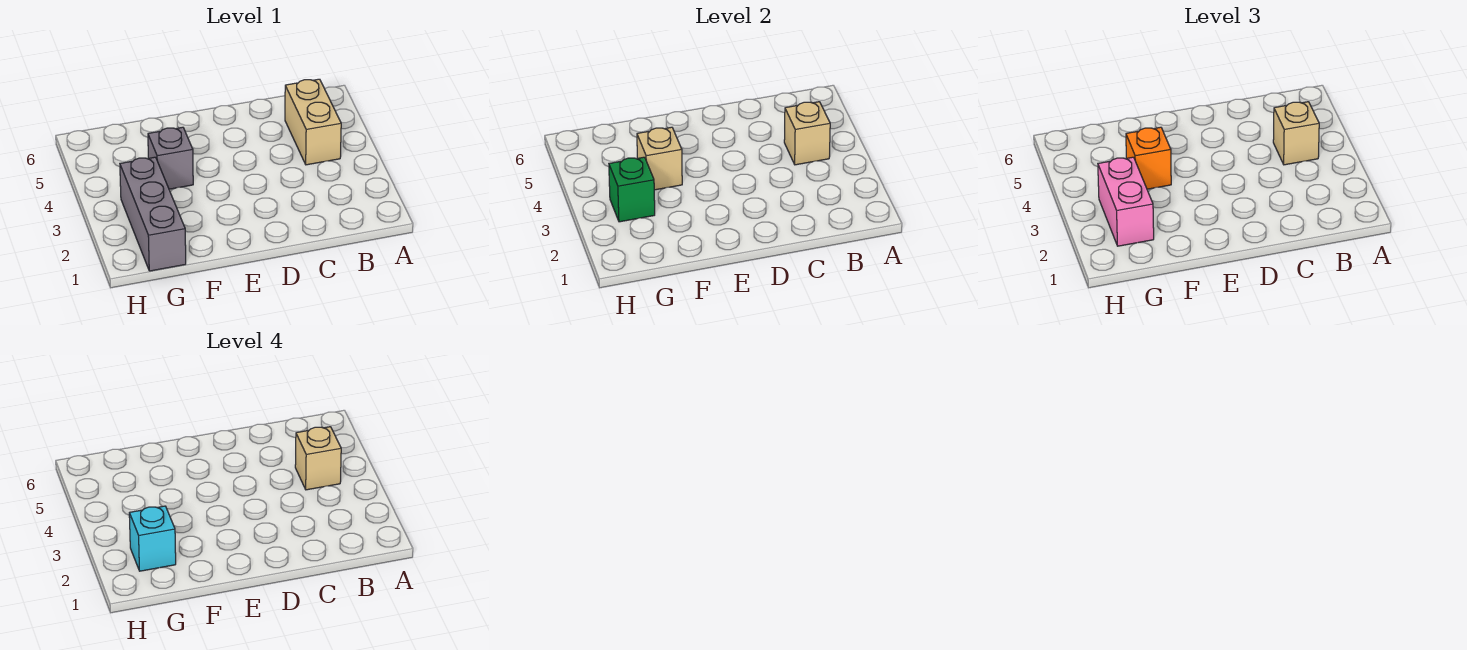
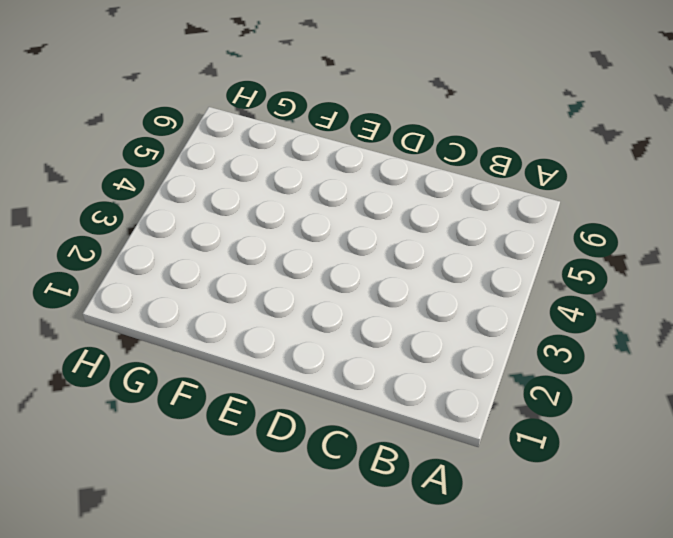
none -> tan 1x2 brick [285,79,341,165]
none -> grey 1x1 brick [148,127,193,189]

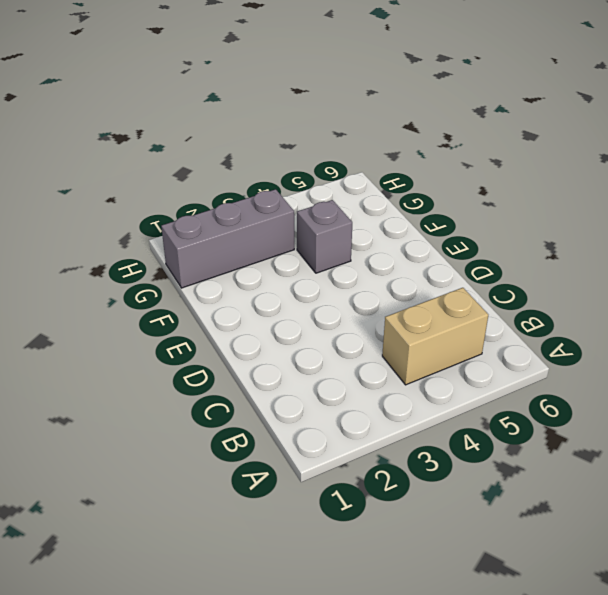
none -> tan 1x1 brick [784,102,830,165]
none -> tan 1x1 brick [637,127,682,190]

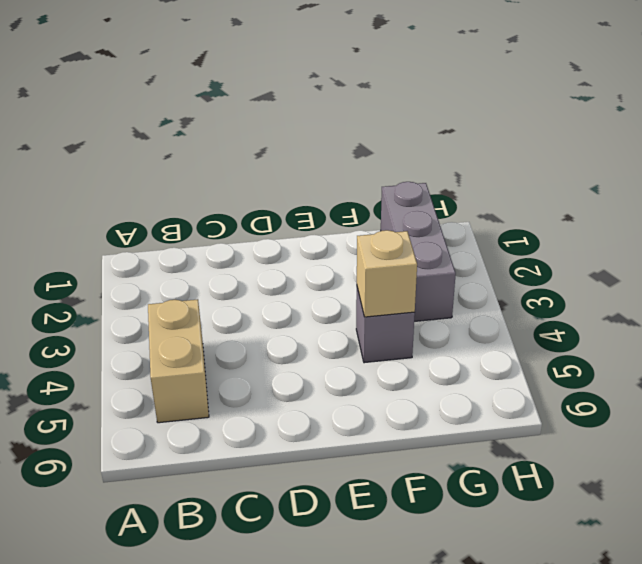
none -> tan 1x1 brick [784,102,830,165]
none -> green 1x1 brick [609,157,655,222]

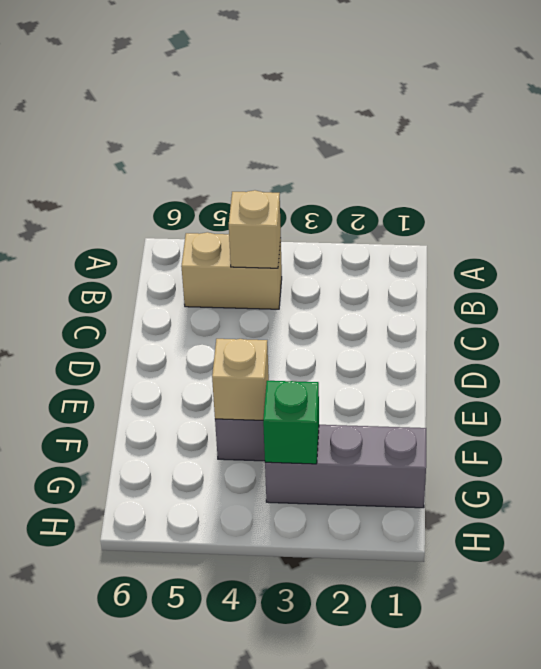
none -> tan 1x1 brick [1273,102,1319,165]
none -> orange 1x1 brick [1126,127,1171,189]

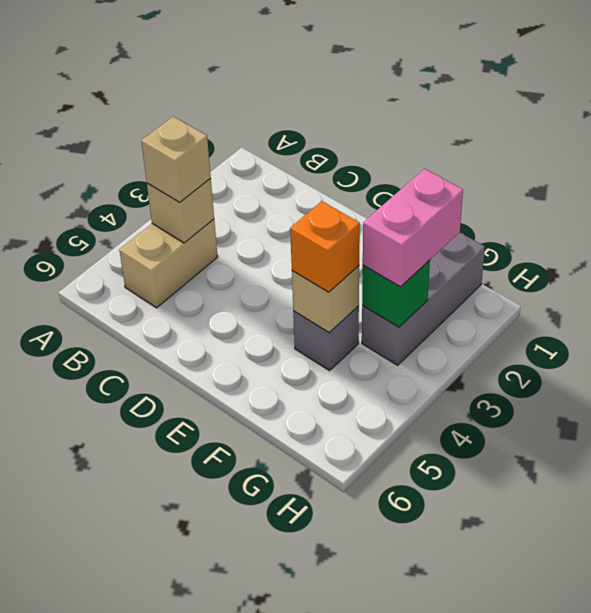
none -> tan 1x1 brick [295,427,341,490]
none -> cyan 1x1 brick [129,506,176,571]

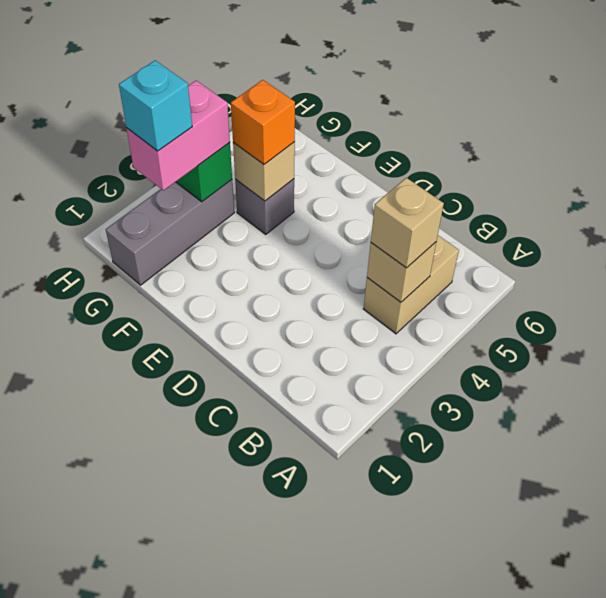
none -> tan 1x1 brick [295,427,341,490]

